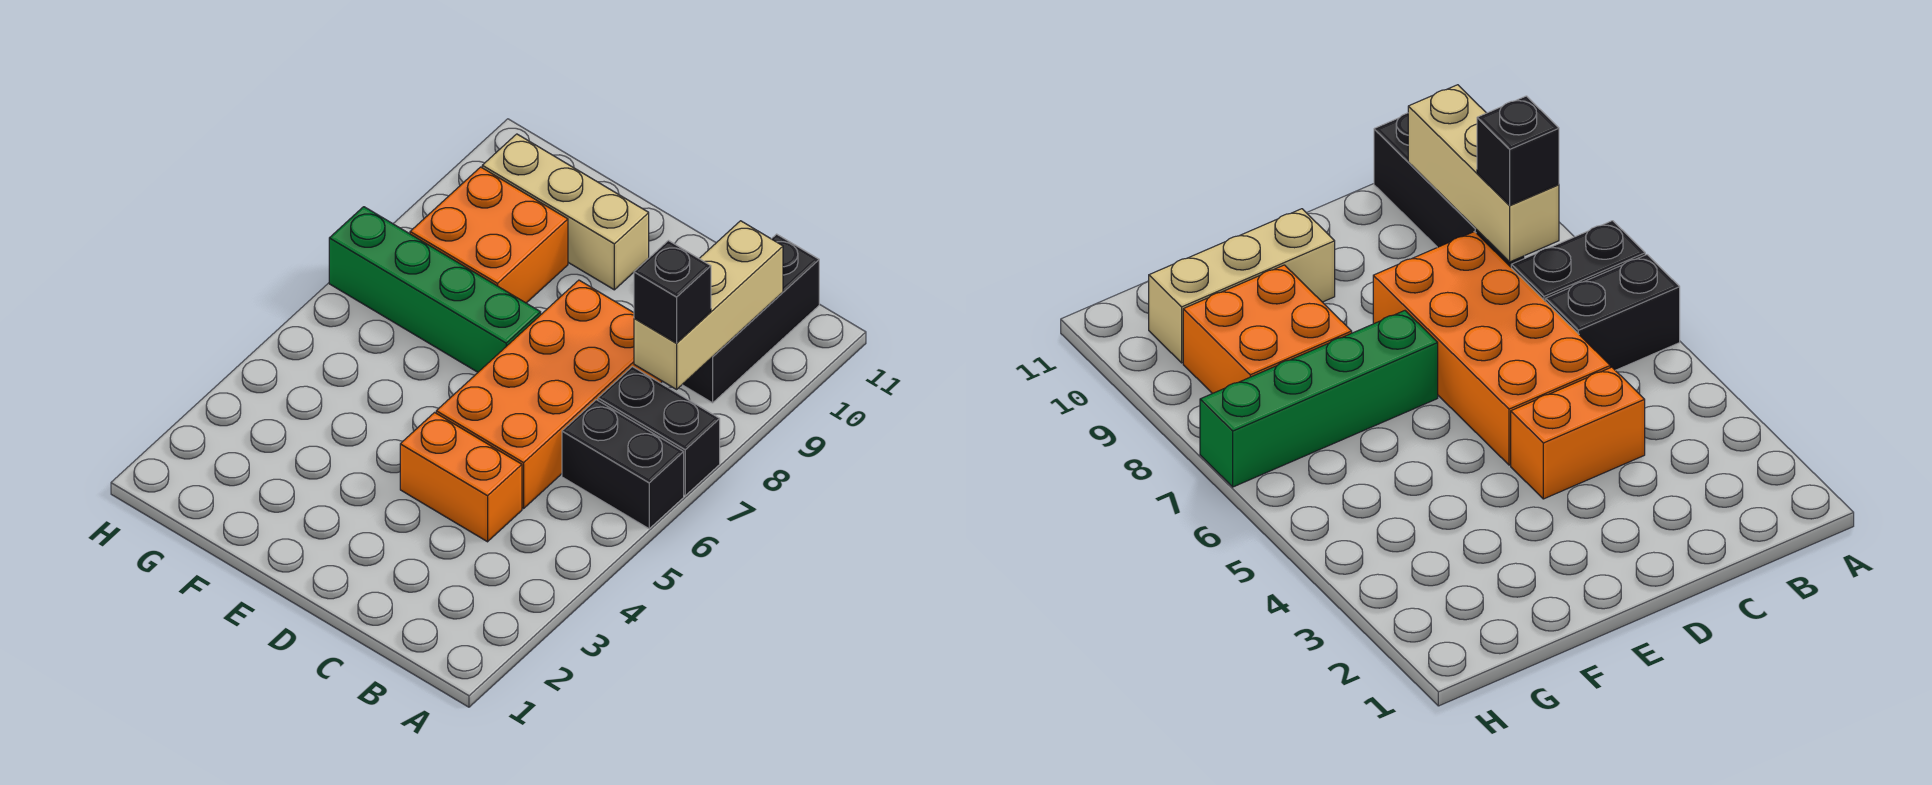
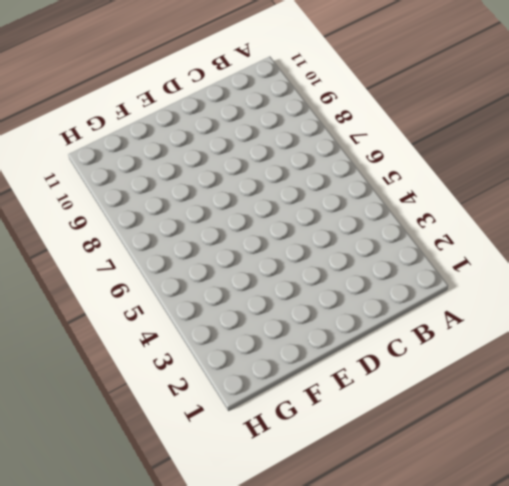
none -> black 1x2 brick [562,400,684,529]
none -> black 1x2 brick [598,367,720,496]

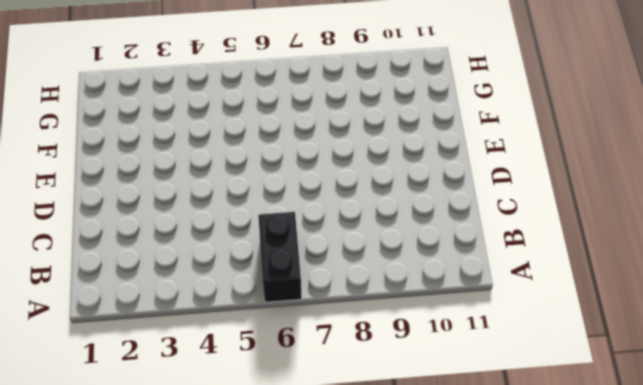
none -> black 1x2 brick [598,367,720,496]
none -> black 1x3 brick [682,234,819,403]

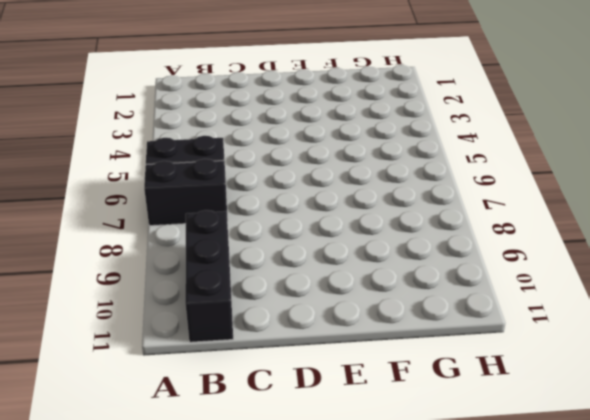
none -> orange 1x2 brick [400,413,522,542]
none -> orange 2x4 brick [436,280,662,509]

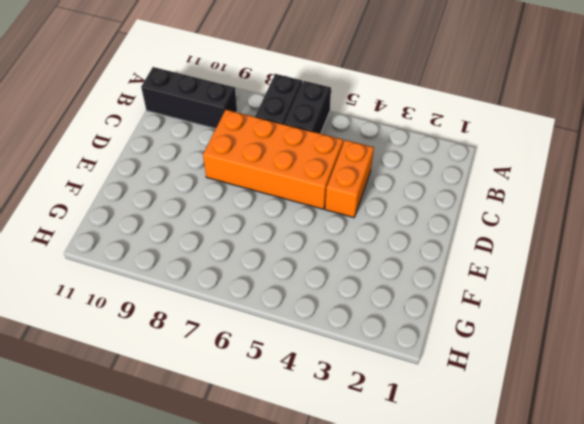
none -> green 1x4 brick [329,207,541,372]
none -> tan 1x3 brick [482,134,649,290]

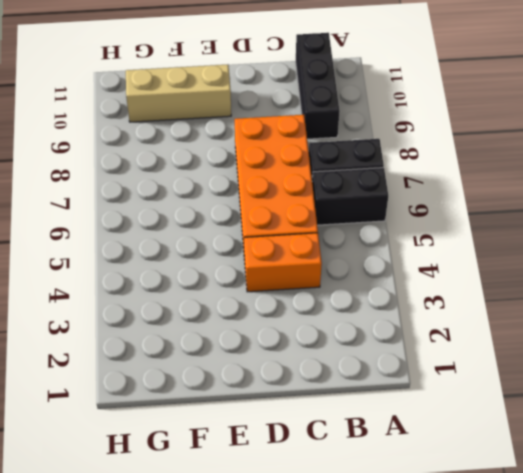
none -> green 1x4 brick [329,207,541,372]
none -> orange 2x2 brick [410,167,568,303]

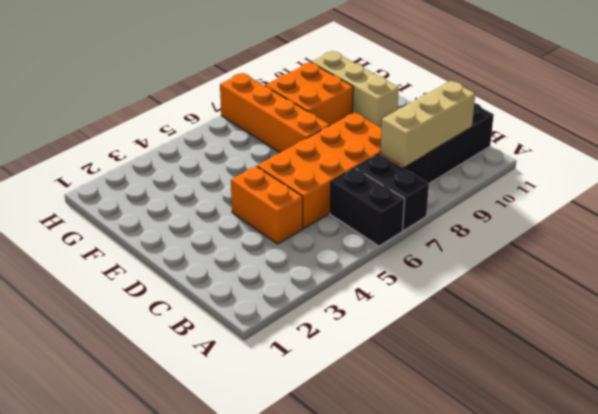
orange 1x4 brick [220,73,330,153] -> green 1x4 brick [329,207,541,372]
none -> black 1x1 brick [634,241,711,343]

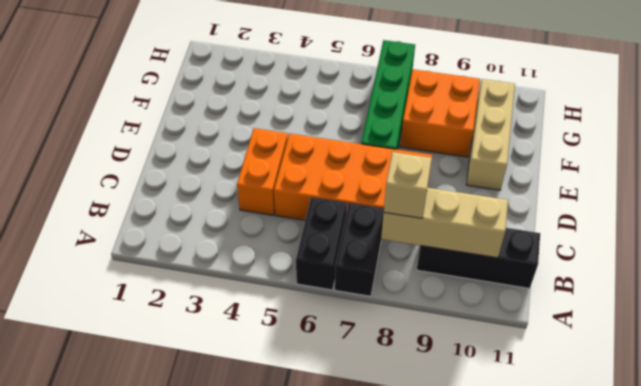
tan 1x1 brick [384,152,432,218] -> black 1x1 brick [634,241,711,343]

